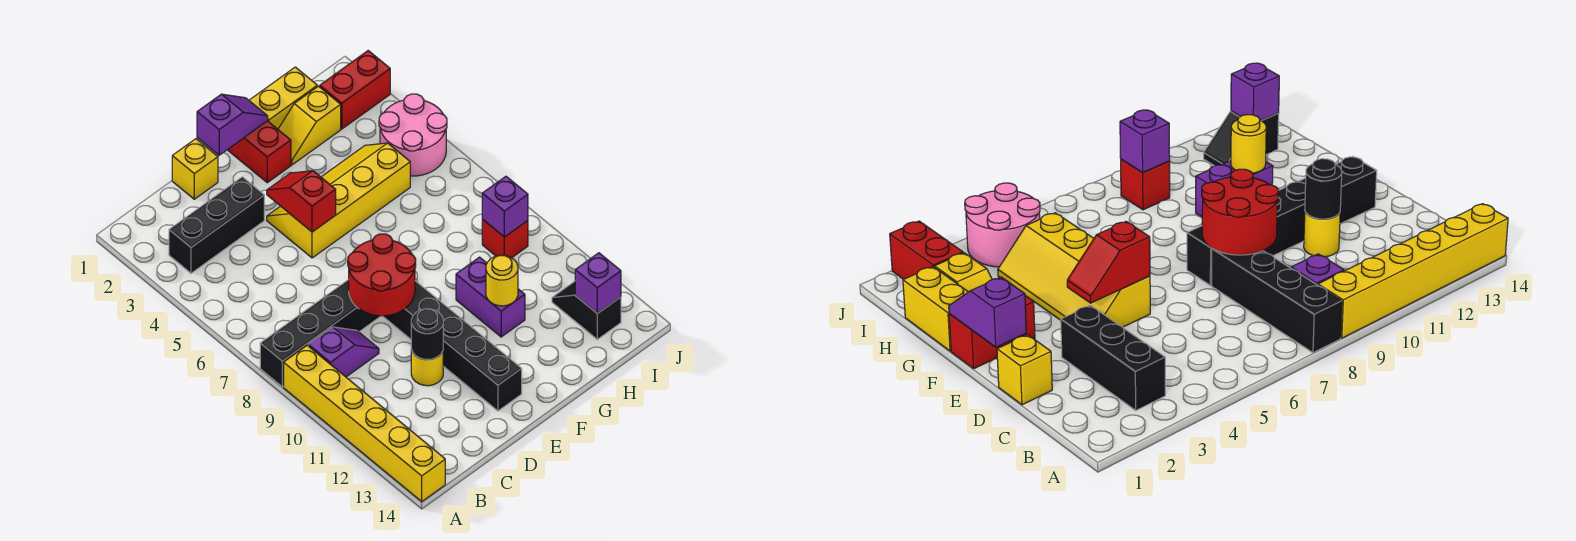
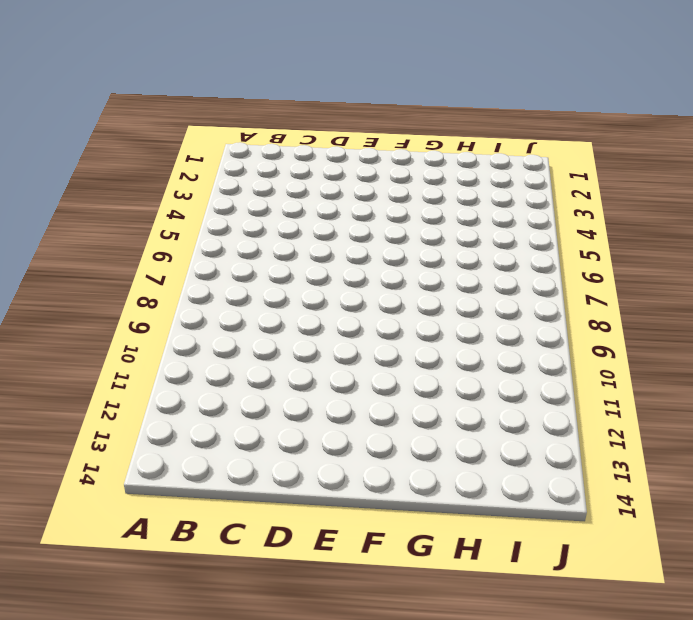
none -> black 1x4 brick [260,280,380,387]
none -> yellow 1x6 brick [284,345,445,502]
none -> black 1x3 brick [169,177,264,273]

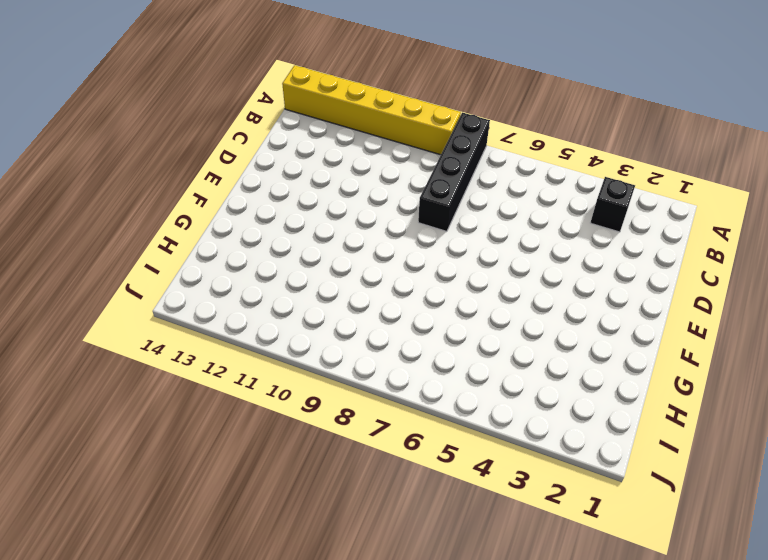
black 1x1 brick [590,177,635,232] -> black 1x3 brick [169,177,264,273]
none -> purple 1x2 slope [308,327,379,377]
none -> yellow 1x1 brick [172,139,218,199]
none -> yellow 1x1 round brick [411,350,443,386]

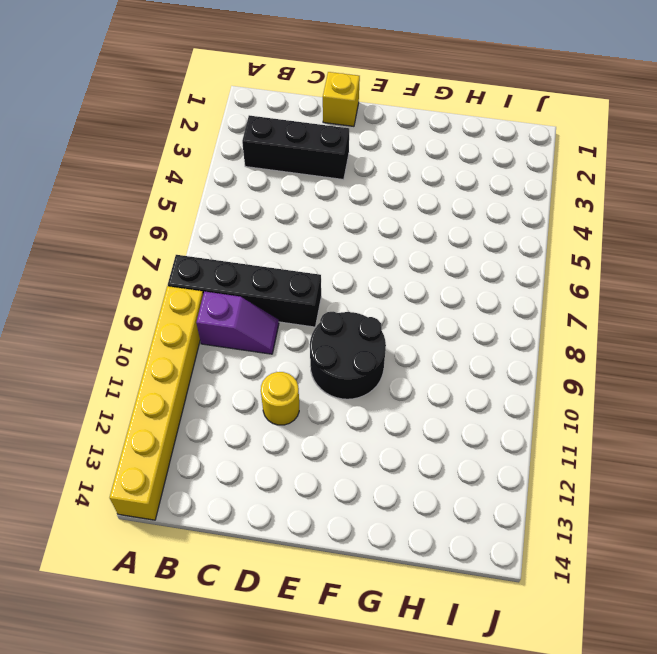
black 2x2 round brick [310,312,386,399] -> black 1x6 brick [383,281,522,411]
none -> yellow 2x4 slope [267,143,410,258]
none -> red 1x2 brick [228,121,291,183]
none -> yellow 1x2 brick [249,67,317,129]

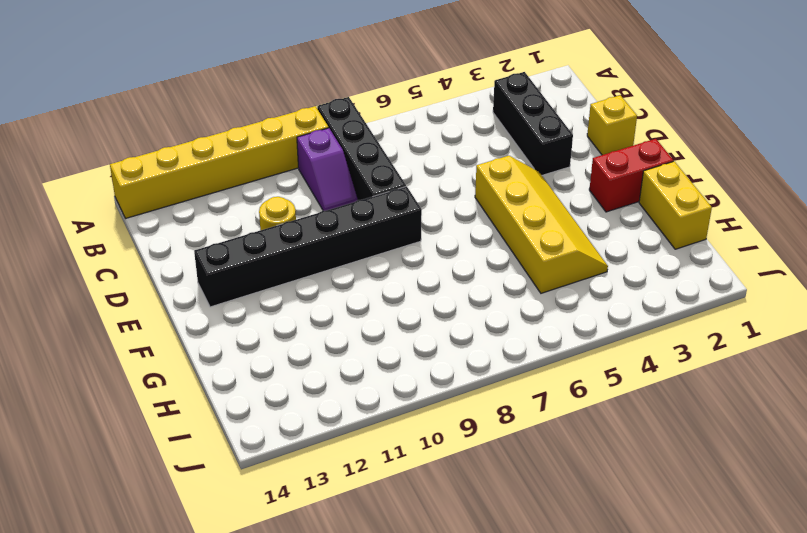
none -> yellow 1x2 slope [278,86,341,165]
none -> purple 1x2 brick [456,257,525,337]
none -> red 1x2 brick [320,51,390,129]

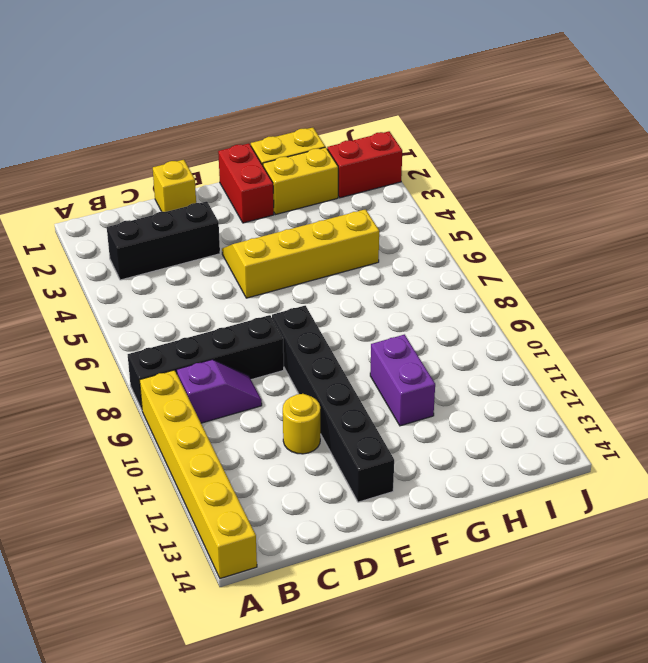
yellow 1x2 brick [263,147,338,215] -> yellow 1x2 slope [278,86,341,165]
none -> pink 2x2 round brick [379,94,447,176]
none -> red 1x1 brick [482,219,528,258]
none -> black 1x2 slope [552,281,621,339]

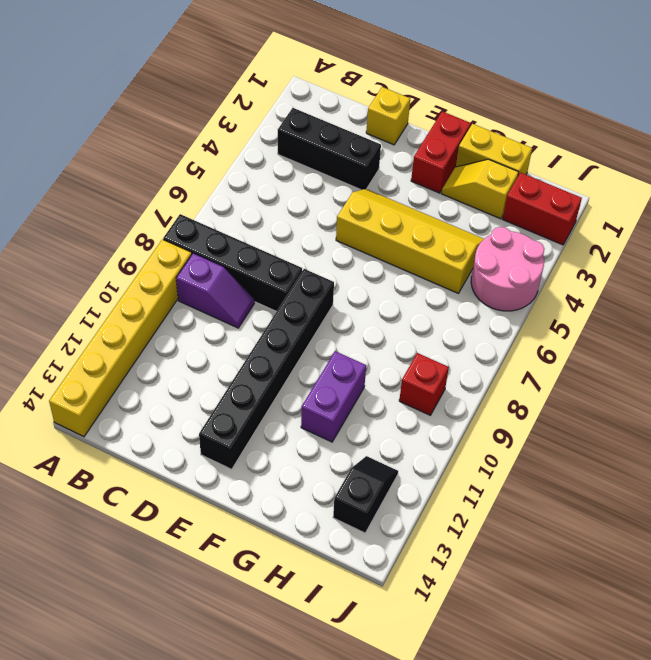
none -> yellow 1x1 round brick [411,350,443,386]
none -> red 2x2 round brick [348,234,416,316]
none -> black 1x1 round brick [411,309,443,360]

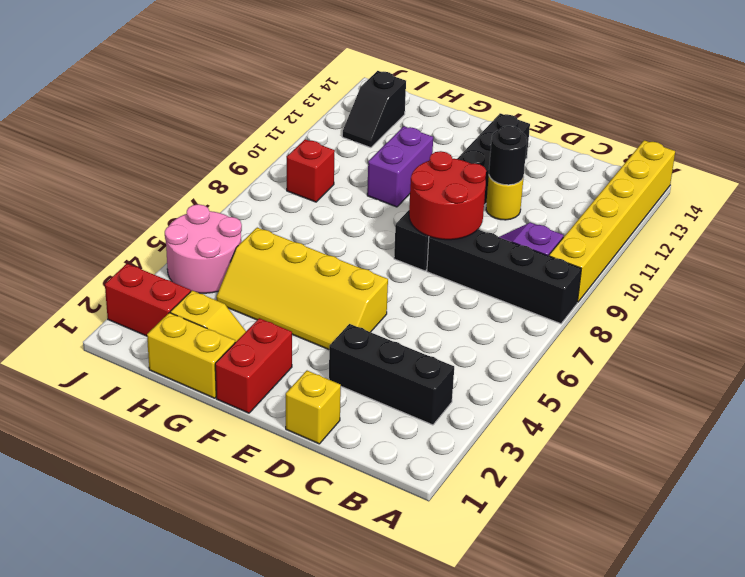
none -> purple 1x2 slope [197,94,268,155]
none -> red 1x2 slope [267,171,336,232]
none -> yellow 1x1 round brick [486,255,518,306]

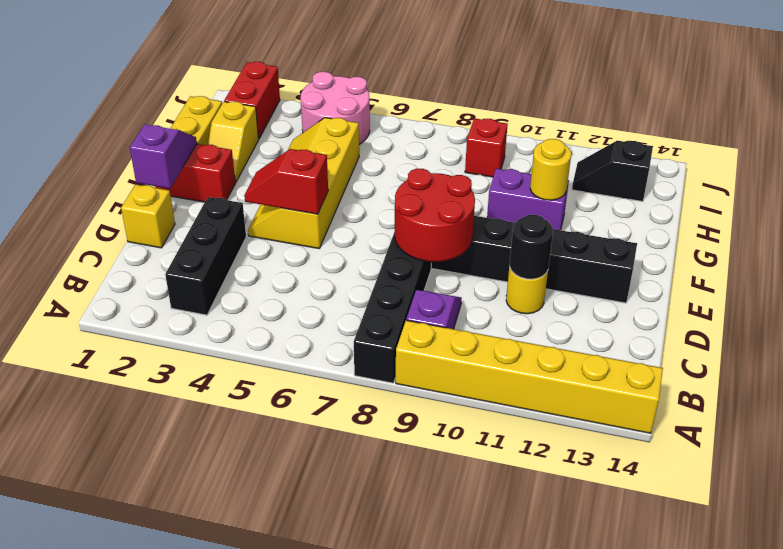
none -> purple 1x1 brick [482,176,528,237]
none -> purple 1x1 brick [575,253,621,314]

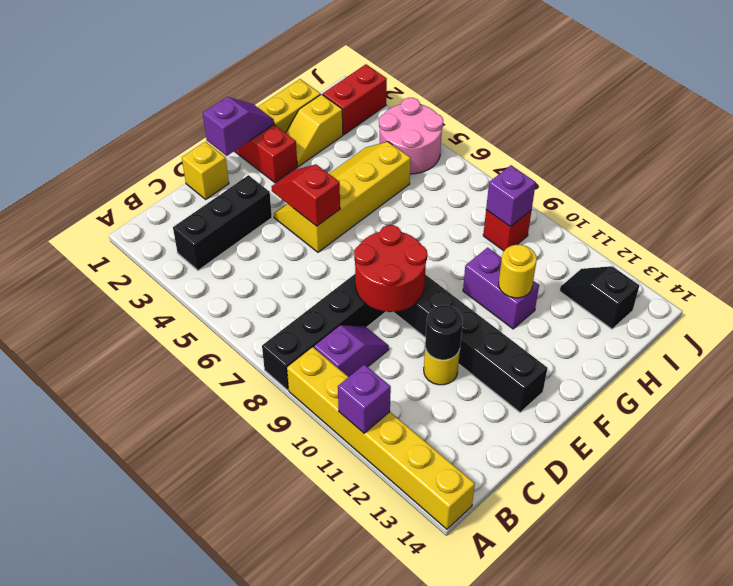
purple 1x1 brick [338,364,391,433] -> purple 1x1 brick moved to [575,253,621,314]

